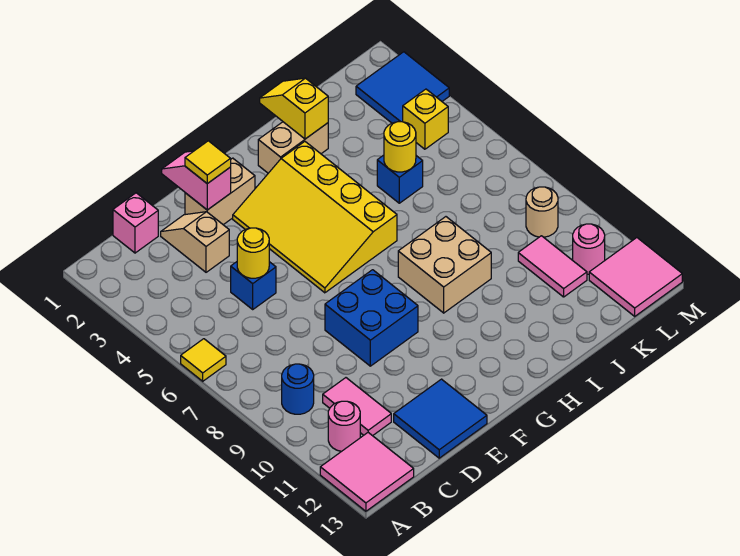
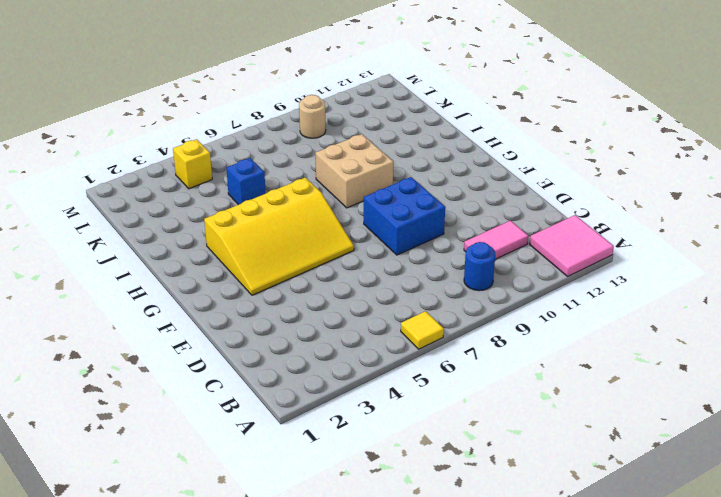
none -> pink 1x1 round brick [328,401,360,451]
none -> pink 1x1 brick [113,193,158,253]
none -> tan 1x2 slope [161,212,229,272]

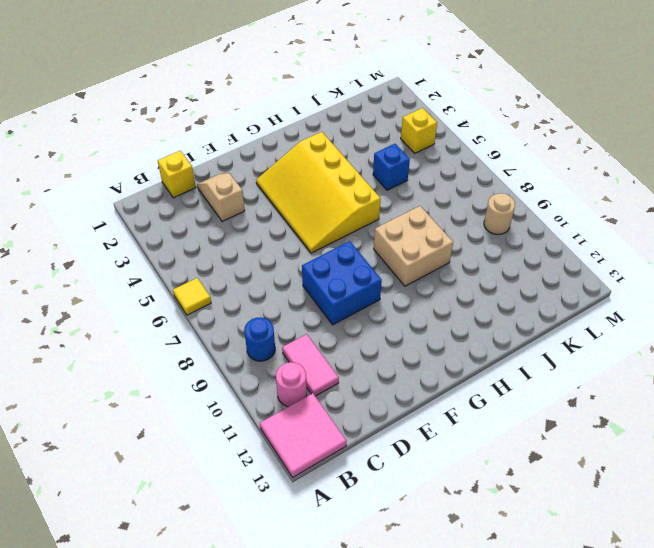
yellow 1x1 brick [158,151,196,198] -> pink 1x1 brick [113,193,158,253]
none -> blue 1x1 brick [231,262,276,309]
none -> blue 2x2 tile [394,379,487,458]
none -> tan 1x2 brick [185,158,255,225]

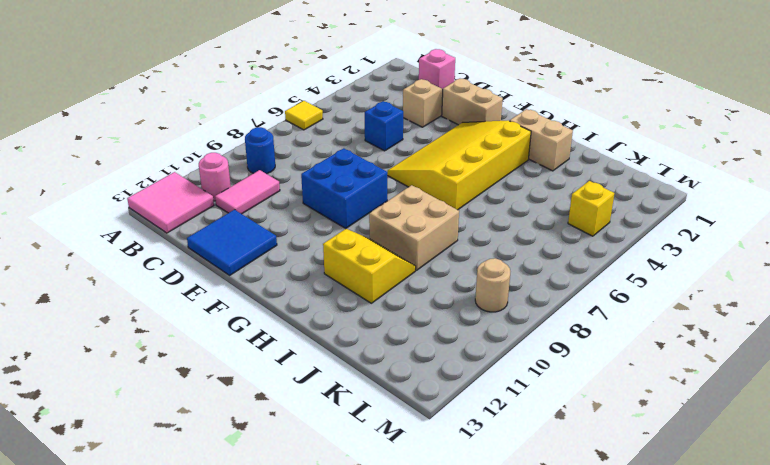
yellow 2x2 slope [323,229,416,303] -> none
none -> blue 1x1 brick [377,155,423,203]
none -> pink 1x2 tile [518,236,587,297]
none -> blue 2x2 tile [356,52,449,123]

